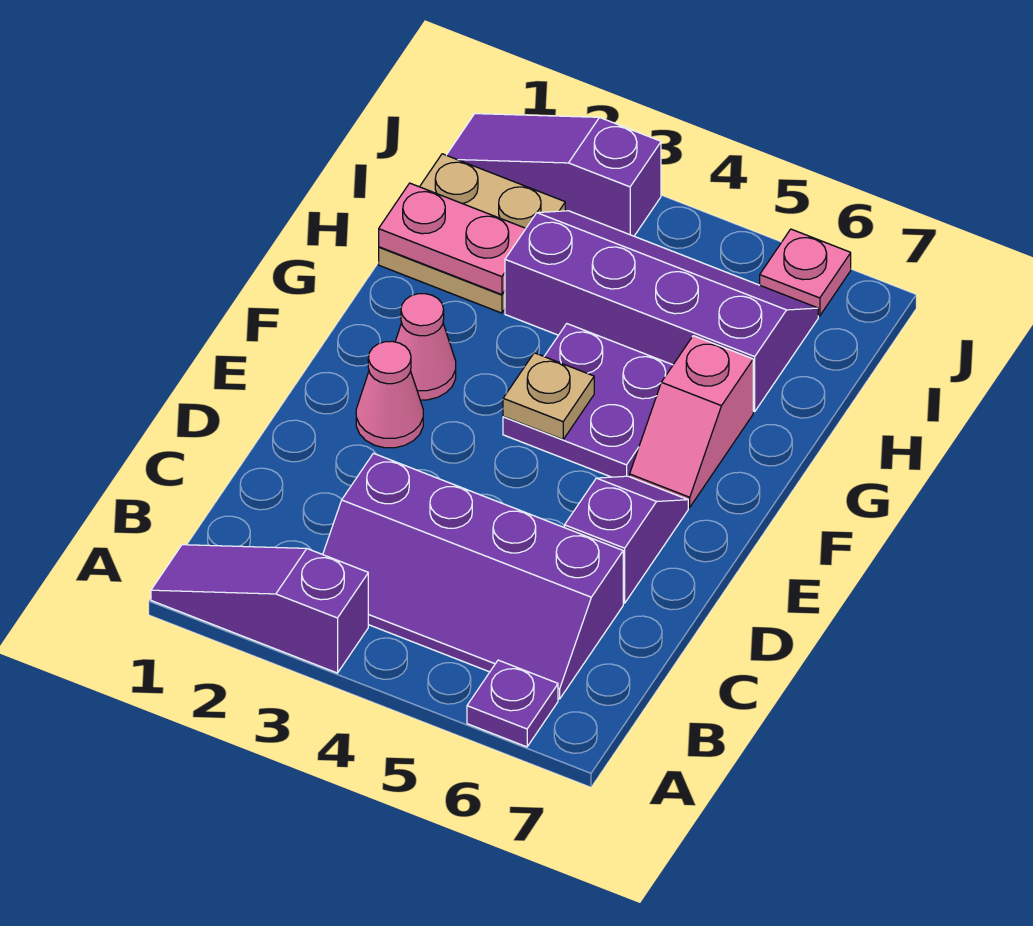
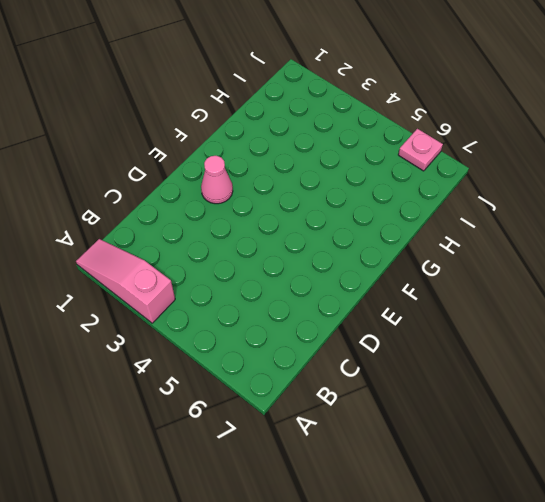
pink 1x3 slope [76,239,175,323] -> purple 1x3 slope [151,545,368,673]
none -> purple 1x1 plate [467,660,558,747]
none -> purple 2x4 slope [323,453,623,699]
none -> purple 1x2 slope [565,476,688,603]

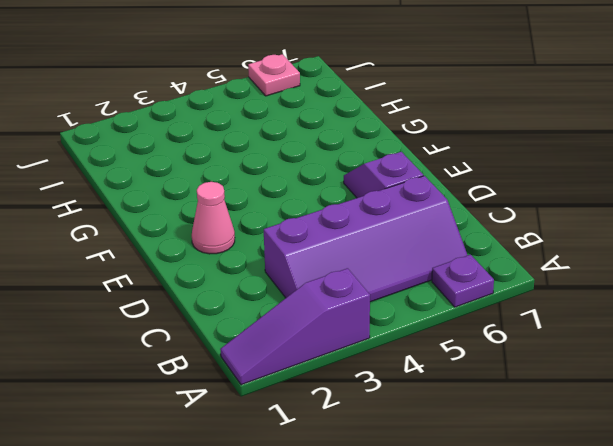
none -> pink 1x1 cone [395,294,456,400]
none -> purple 2x2 plate [503,324,673,477]
none -> pink 1x2 slope [630,336,753,507]

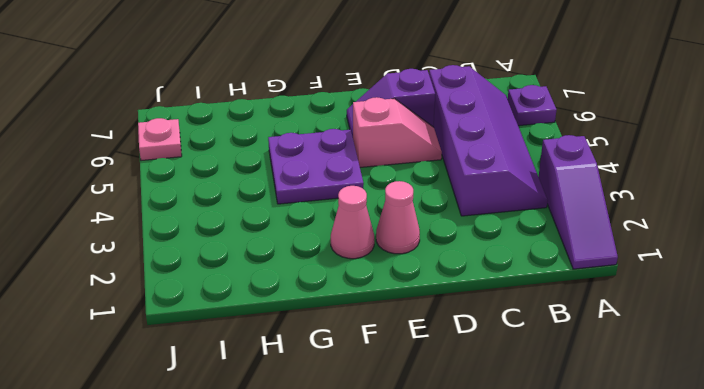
pink 1x2 slope [353,97,442,167] -> pink 1x2 slope moved to [630,336,753,507]
none -> tan 2x2 plate [379,154,565,313]
none -> purple 2x4 slope [505,211,818,412]
none -> purple 1x3 slope [447,114,661,236]

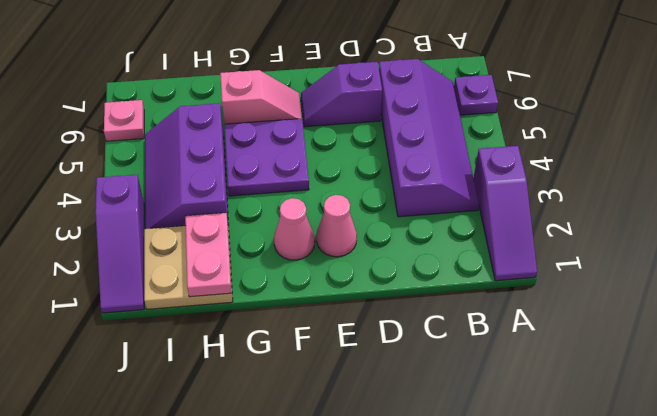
purple 2x3 slope [145,103,229,229] -> purple 2x4 slope [505,211,818,412]
none -> tan 1x1 plate [503,353,594,439]

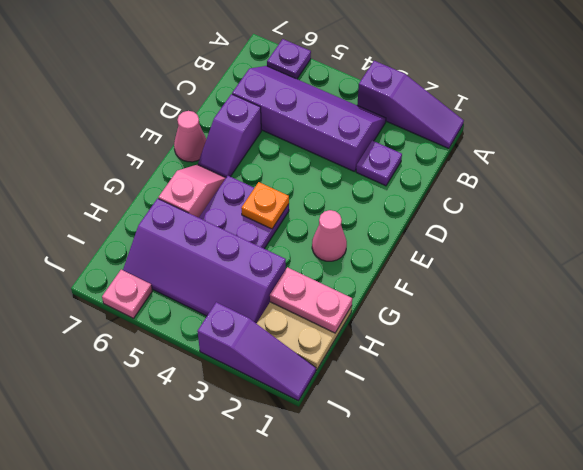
purple 1x1 plate [356,141,402,186] -> none
pink 1x1 cone [174,111,206,162] -> pink 1x1 cone moved to [356,341,423,448]
orange 1x1 plate [241,182,289,229] -> tan 1x1 plate [503,353,594,439]

